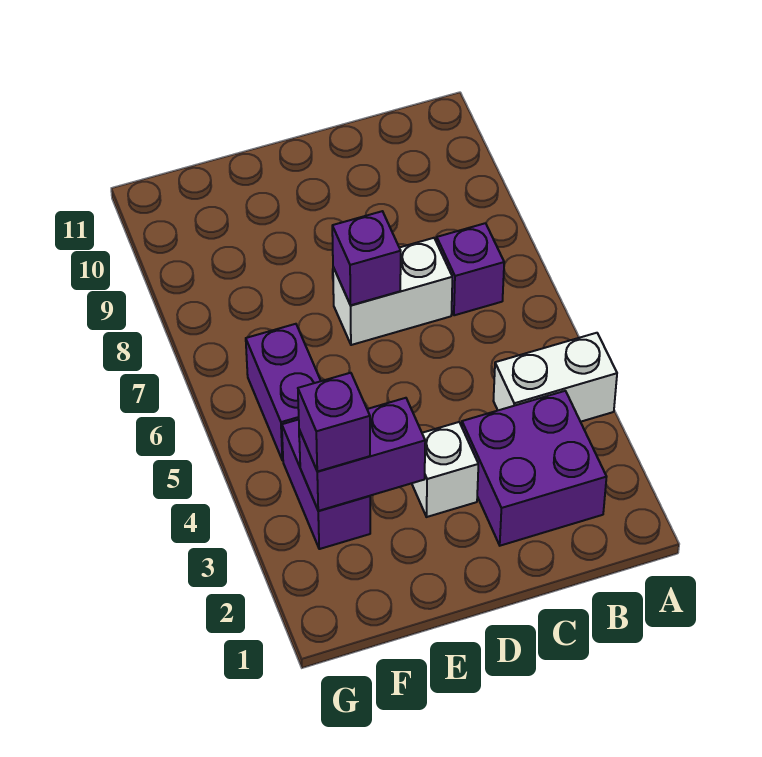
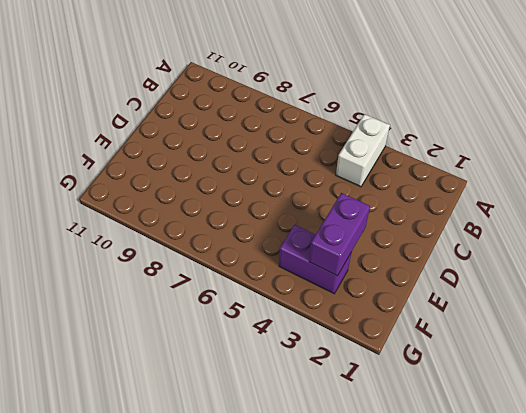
none -> purple 2x2 brick [462,391,606,546]
none -> purple 1x1 brick [437,223,504,315]

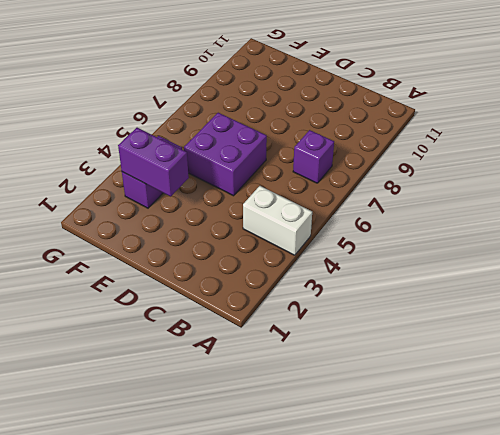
purple 2x2 brick [184,113,267,196] -> purple 2x2 brick moved to [462,391,606,546]
none -> white 1x2 brick [333,238,452,345]
none -> white 1x1 brick [412,422,478,517]

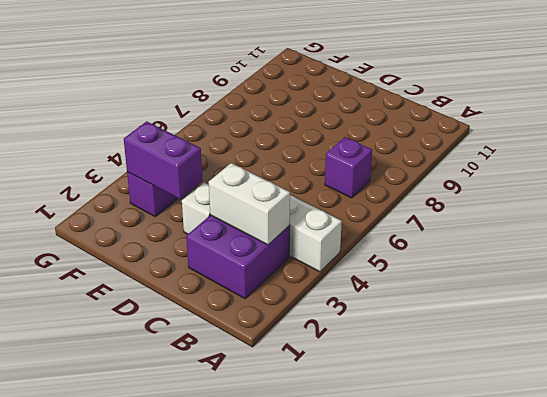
white 1x2 brick [209,163,290,245] -> white 1x2 brick moved to [333,238,452,345]
none -> purple 1x2 brick [246,324,321,461]
none -> purple 1x1 brick [332,211,401,305]

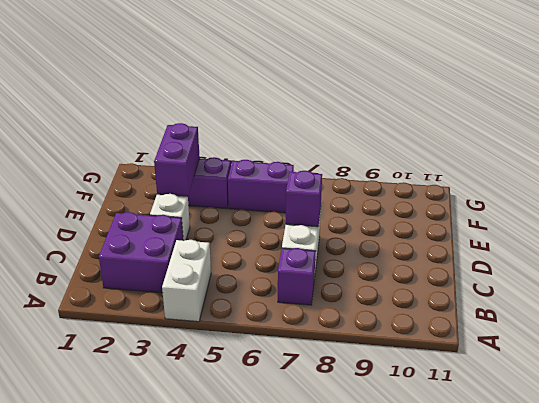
none -> purple 1x1 brick [298,373,370,472]

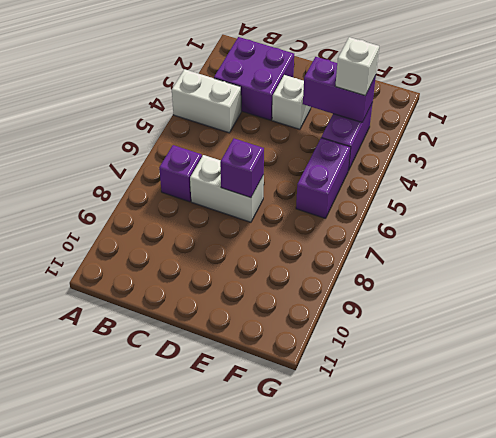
white 1x1 brick [335,37,379,96] -> purple 1x1 brick [298,373,370,472]

